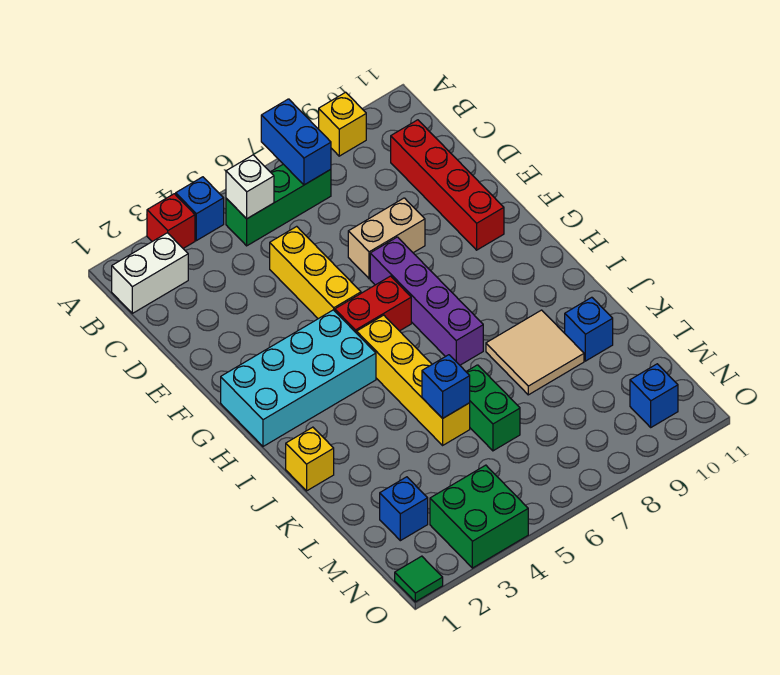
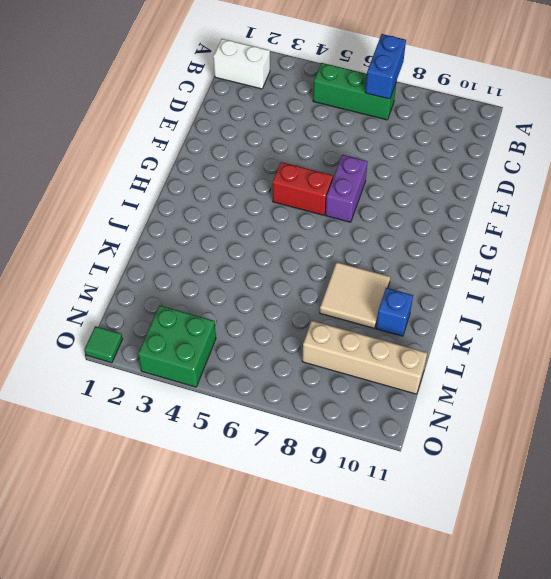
purple 1x2 brick [325,155,368,222] -> purple 1x4 brick [370,237,483,365]
tan 1x4 brick [302,321,427,394] -> none
none -> red 1x1 brick [147,194,195,248]
none -> blue 1x1 brick [176,177,224,241]
none -> yellow 1x1 brick [319,92,366,156]

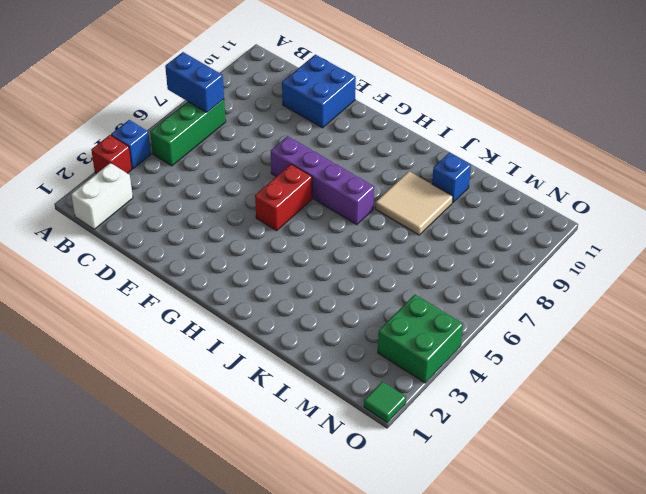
blue 2x2 brick [282,55,356,128] -> red 1x4 brick [391,120,504,250]
none -> yellow 1x1 brick [319,92,366,156]
none -> yellow 1x3 brick [270,226,361,319]
none -> tan 1x2 brick [348,198,425,279]

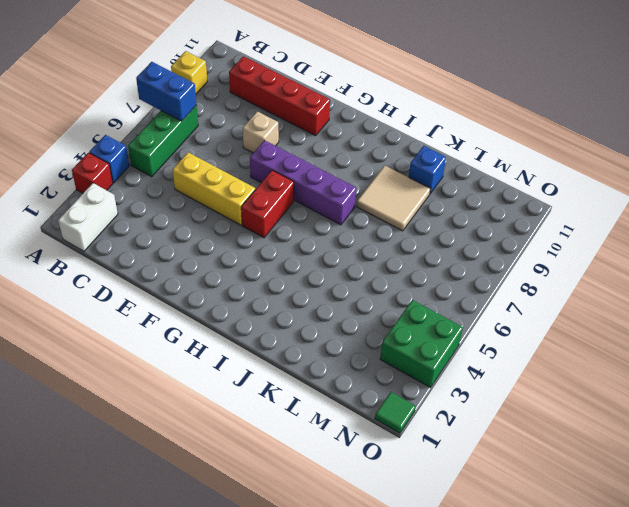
tan 1x1 brick [243,111,279,153] -> tan 1x2 brick [348,198,425,279]
none -> cyan 2x4 brick [221,310,376,446]
none -> yellow 1x4 brick [357,315,470,445]
none -> yellow 1x1 brick [286,427,334,491]

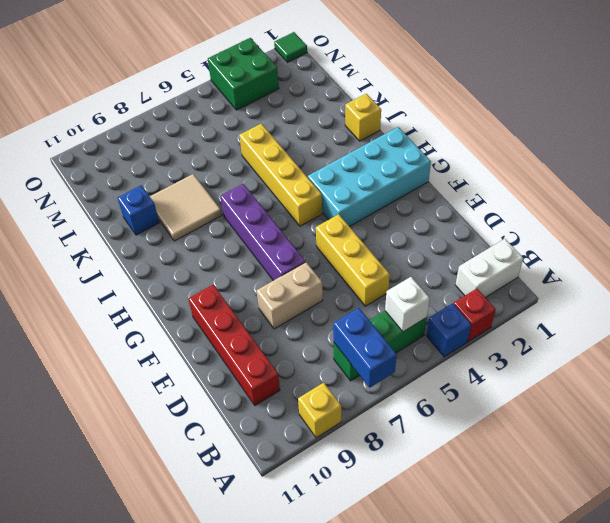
none -> red 1x2 brick [335,276,411,333]
none -> green 1x2 brick [466,365,520,451]
none -> blue 1x1 brick [380,477,428,541]

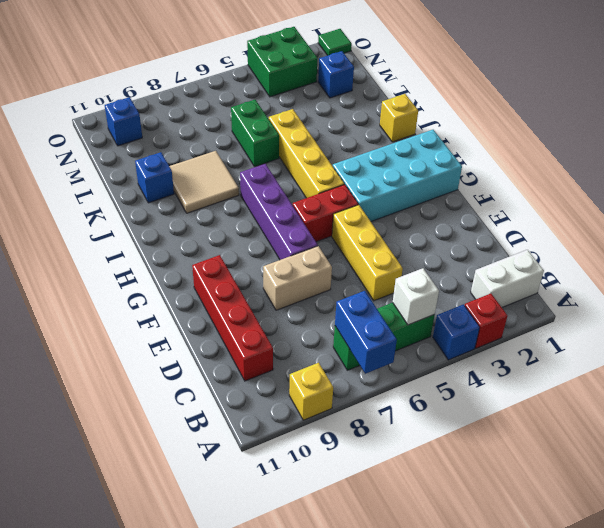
none -> blue 1x1 brick [422,355,470,418]

